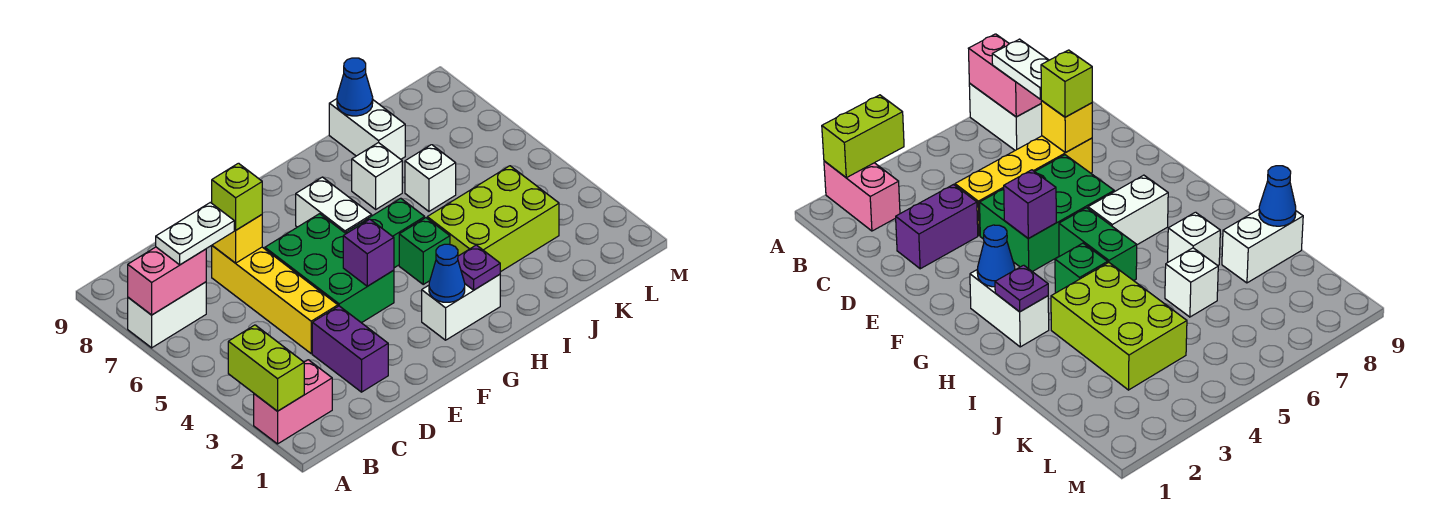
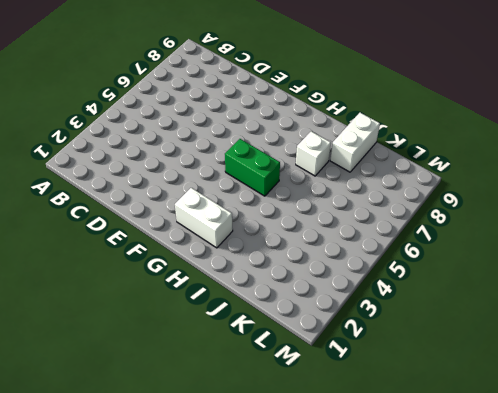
none -> pink 1x2 brick [254,360,332,444]
none -> white 1x2 brick [128,282,206,348]
none -> purple 1x2 brick [312,306,388,392]

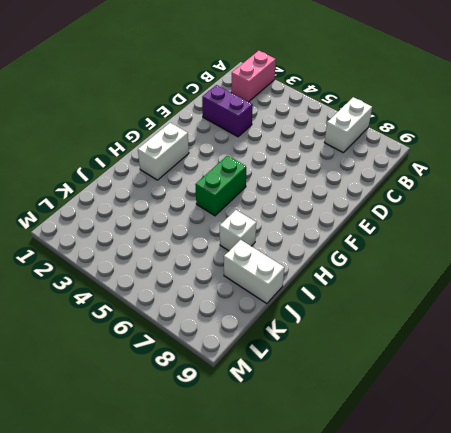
none -> yellow 1x4 brick [212,246,338,353]
none -> green 2x3 brick [265,214,394,323]
none -> white 1x2 brick [296,177,372,233]

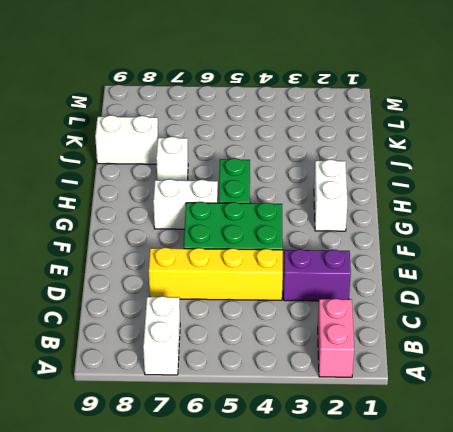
none -> green 1x1 brick [399,218,450,284]
none -> lime 2x3 brick [427,166,559,272]
none -> white 1x1 brick [405,145,456,211]

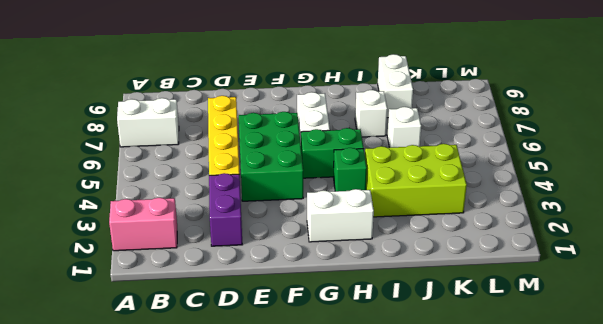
none -> lime 1x2 brick [228,325,304,411]
none -> pink 1x2 brick [128,247,206,315]
none -> yellow 1x1 brick [212,215,262,263]

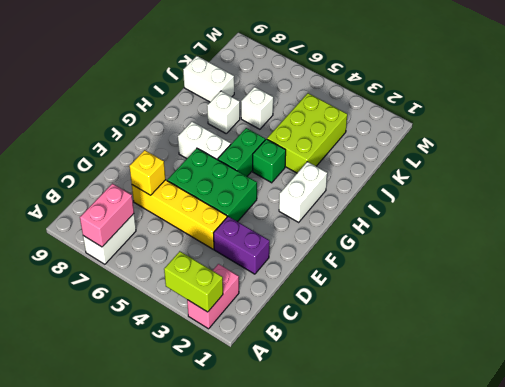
none -> purple 1x1 brick [343,219,394,286]
none -> blue 1x1 cone [429,244,465,302]
none -> purple 1x1 plate [458,245,500,290]

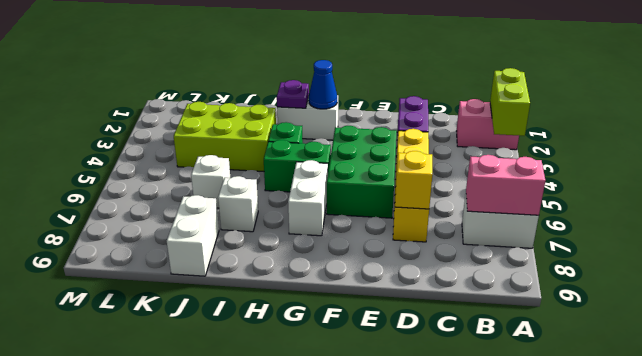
none -> purple 1x1 brick [343,219,394,286]
none -> blue 1x1 cone [337,58,373,116]
none -> white 1x2 plate [156,202,234,265]

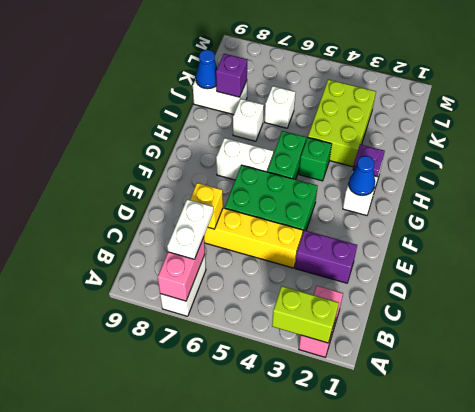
purple 1x1 brick [216,54,247,97] -> purple 1x1 brick moved to [343,219,394,286]
none -> lime 1x1 brick [212,163,262,230]

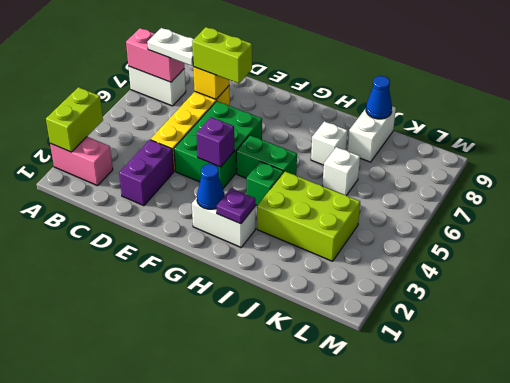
lime 1x2 brick [192,27,252,84] -> lime 1x1 brick [212,163,262,230]
none -> white 1x2 brick [296,177,372,233]

